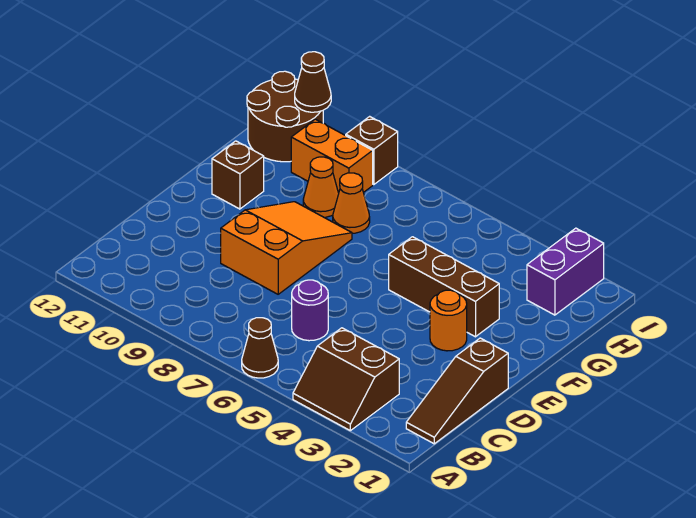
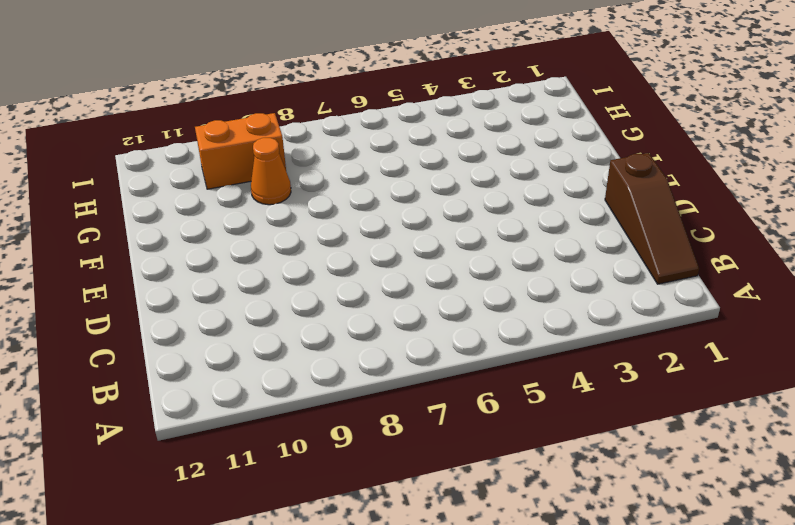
none -> brown 2x2 slope [293,328,399,431]
none -> brown 1x1 cone [242,318,278,378]
none -> purple 1x1 round brick [292,280,328,341]

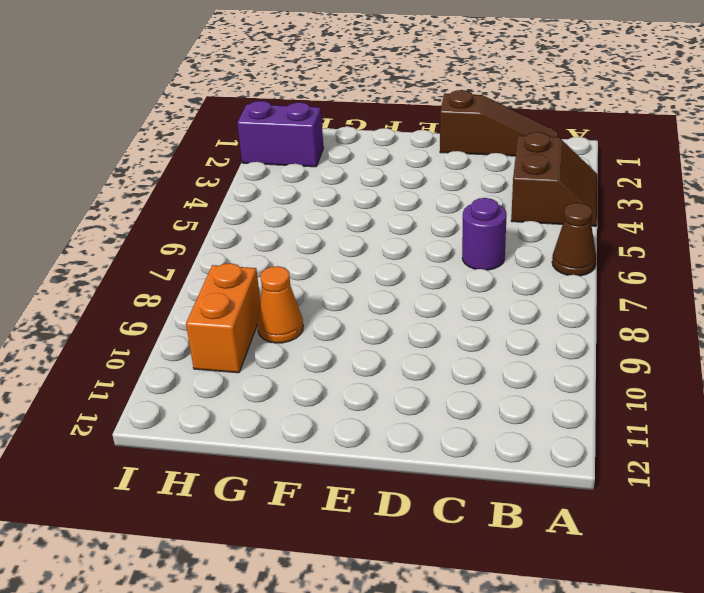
none -> orange 2x3 slope [221,202,352,294]
none -> orange 1x1 round brick [430,290,467,351]
none -> brown 1x3 brick [389,237,499,337]

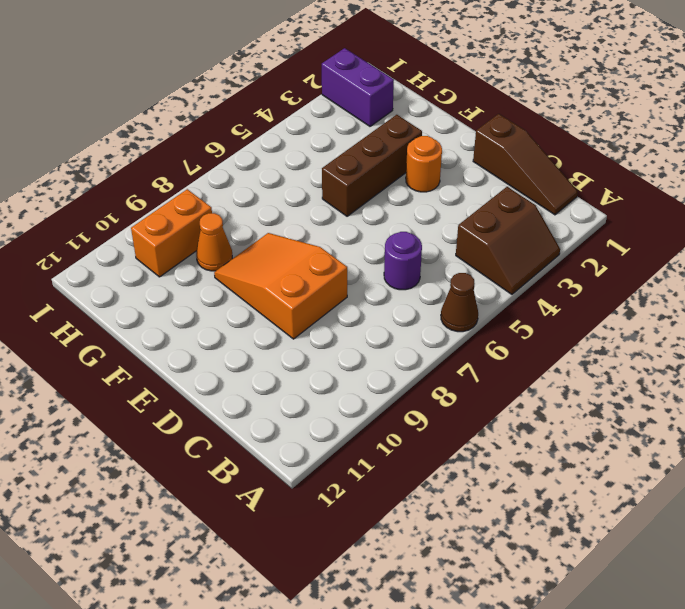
none -> brown 1x1 brick [212,141,264,209]
none -> orange 1x1 cone [333,173,370,233]
none -> brown 2x2 round brick [247,71,323,162]

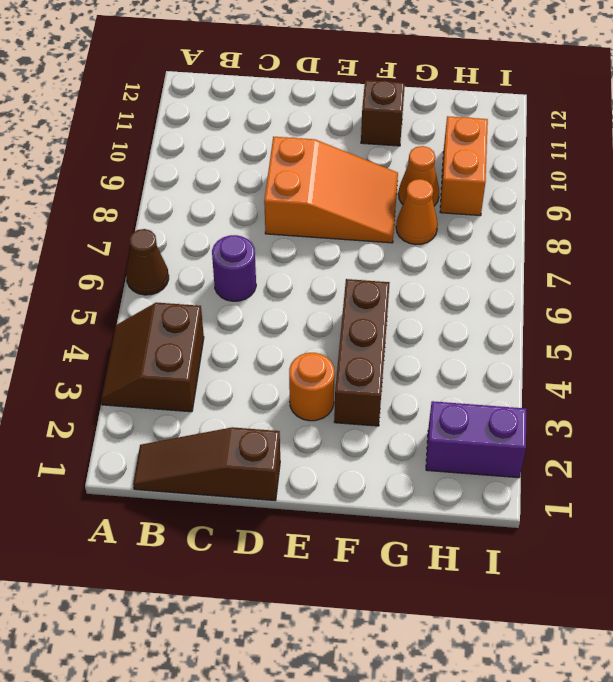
none -> brown 2x2 round brick [247,71,323,162]
none -> brown 1x1 brick [346,116,398,185]
none -> brown 1x1 cone [295,52,331,112]

